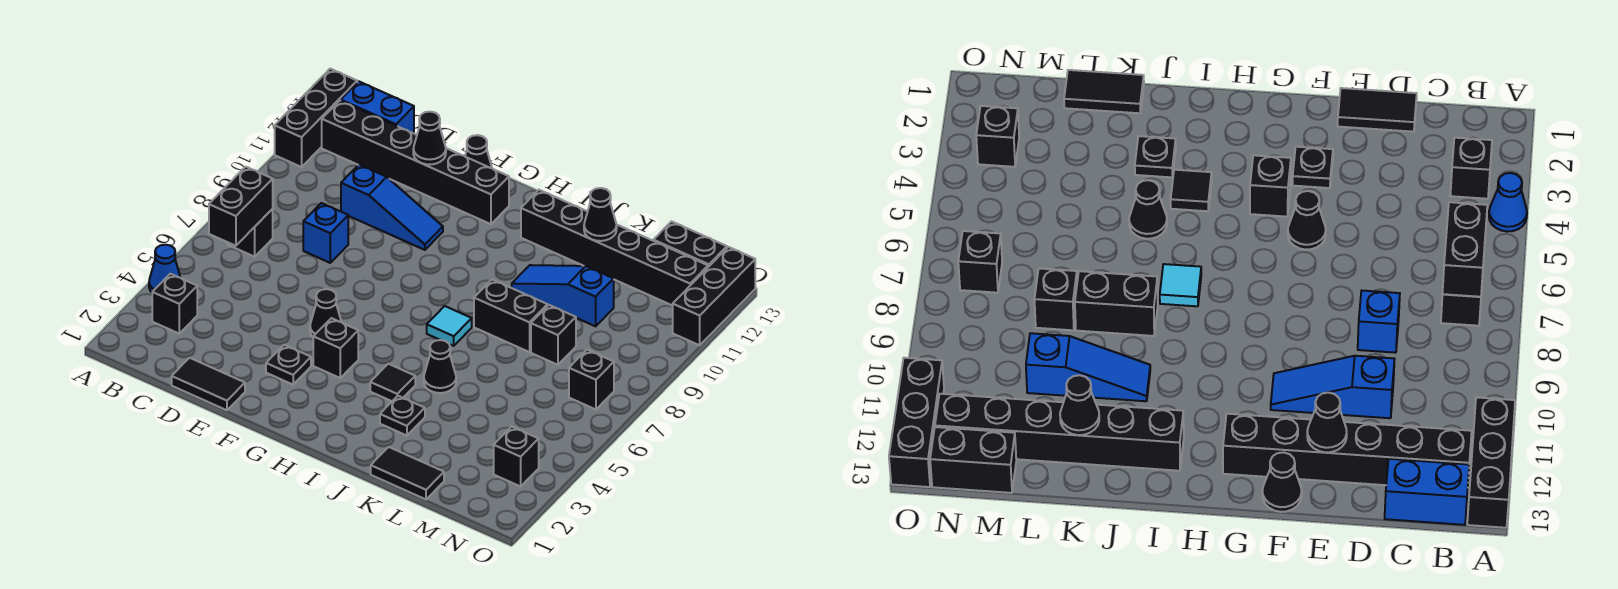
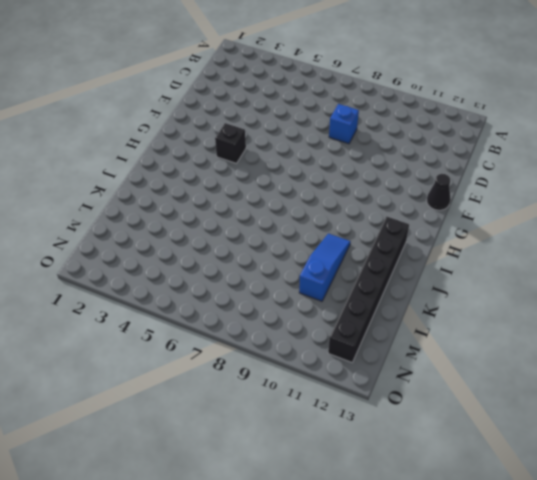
none -> blue 1x1 cone [149,245,180,292]
none -> black 1x3 brick [275,69,357,167]
none -> black 1x1 brick [152,274,197,333]

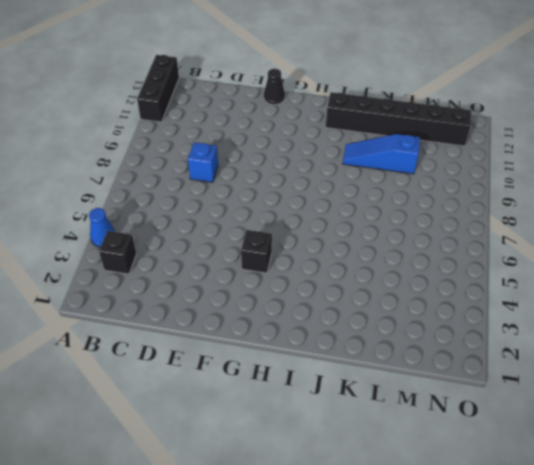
none -> black 1x1 brick [228,209,273,257]
none -> black 1x6 brick [322,101,509,224]
none -> blue 1x2 brick [341,81,414,133]

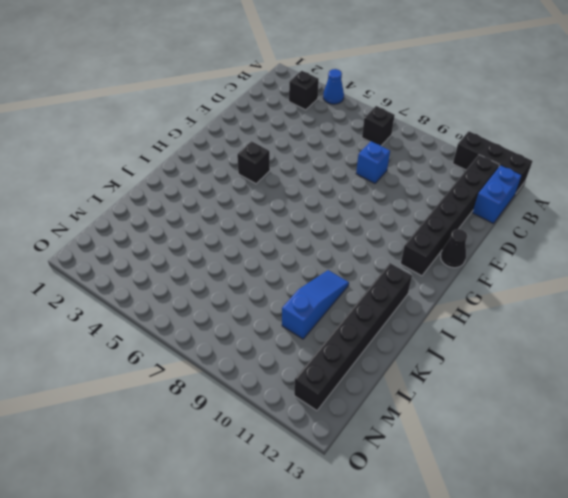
none -> black 1x2 tile [172,358,245,410]
none -> blue 1x3 slope [341,165,443,250]
none -> black 1x1 plate [266,345,311,385]

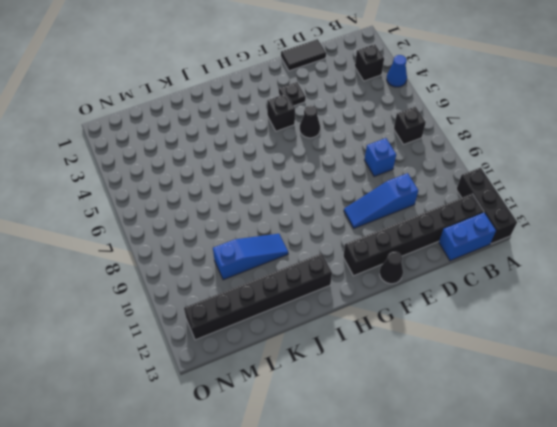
none -> black 1x1 tile [370,364,415,401]
none -> cyan 1x1 tile [427,306,472,346]
none -> black 1x1 plate [380,396,425,436]

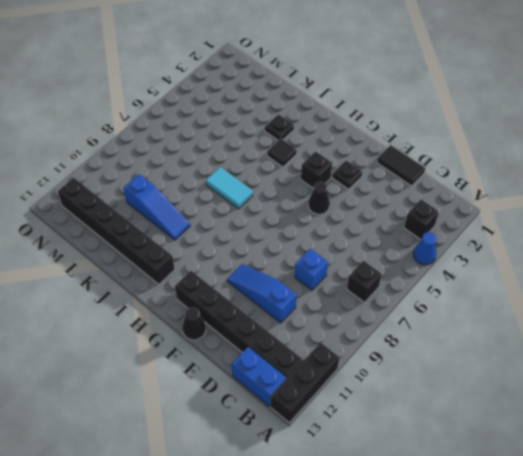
cyan 1x2 tile [206,167,253,209] -> cyan 1x1 tile [427,306,472,346]
none -> black 1x1 cone [424,340,456,393]
none -> black 1x2 brick [474,280,547,352]
none -> black 1x2 tile [371,447,444,499]

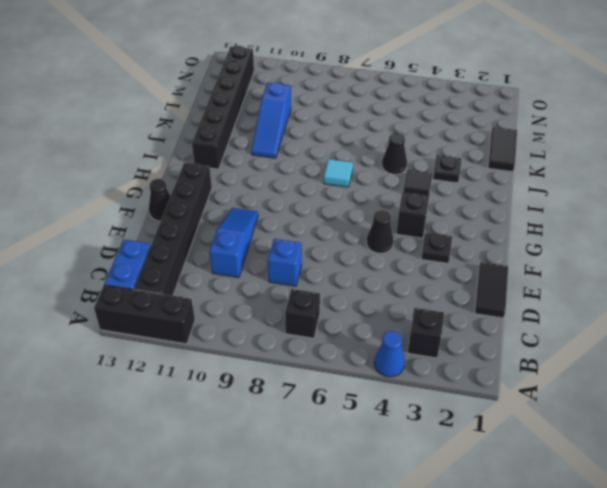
none -> black 1x2 brick [474,280,547,352]
none -> black 1x1 brick [531,305,576,365]
none -> black 1x2 brick [653,222,727,267]

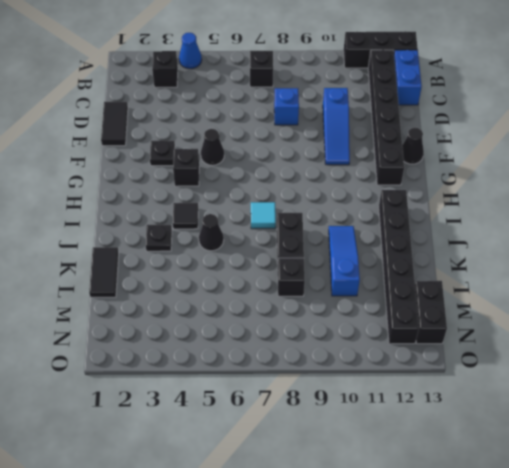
none -> black 1x1 brick [494,427,539,486]
none -> black 1x1 brick [569,350,614,410]
none -> black 1x3 brick [673,247,755,345]

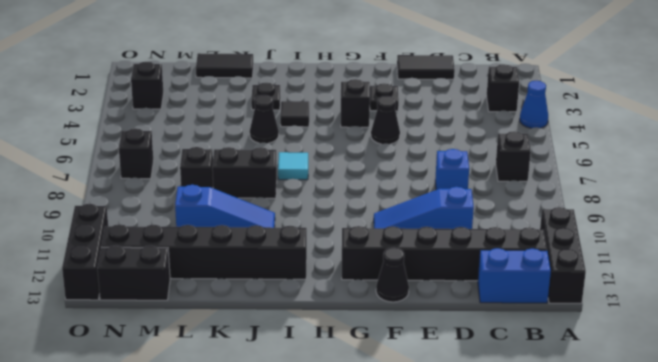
none -> black 1x2 brick [209,167,273,246]
none -> black 1x1 cone [413,112,446,165]
none -> black 1x1 cone [584,188,617,241]

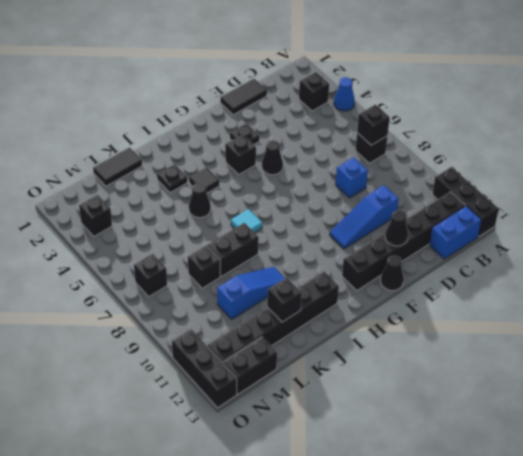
black 1x1 brick [357,105,390,145] -> black 1x2 brick [209,167,273,246]
black 1x1 brick [267,278,302,322] -> black 1x1 cone [584,188,617,241]

